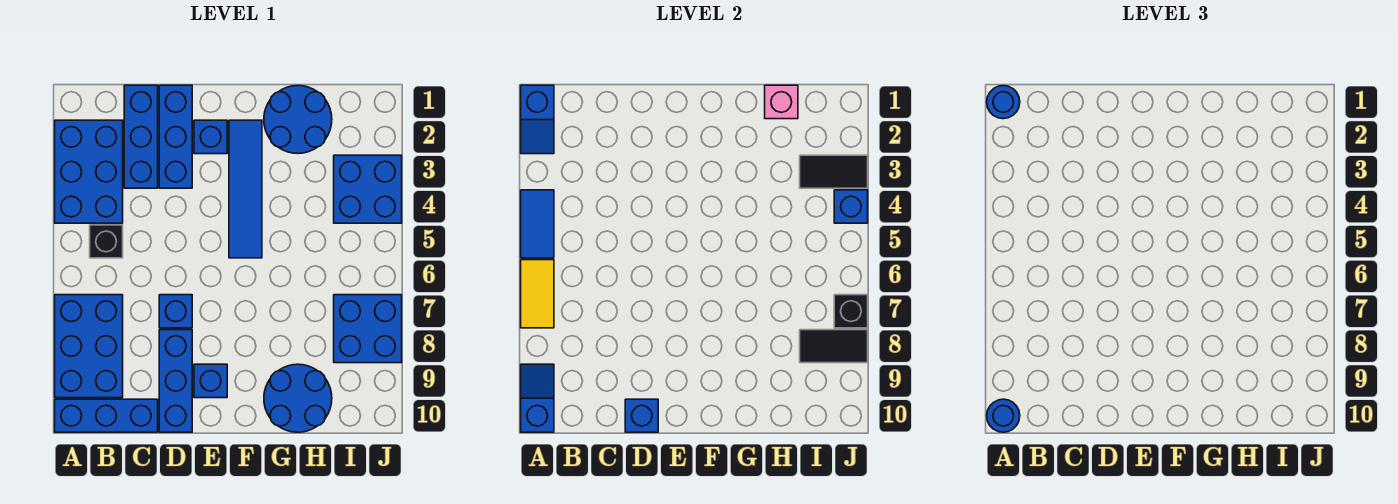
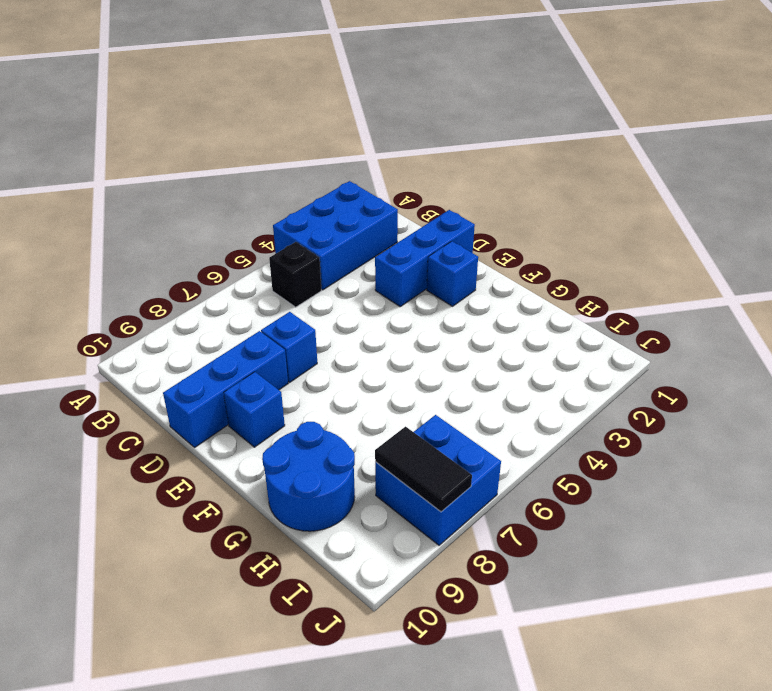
none -> blue 2x3 brick [55,295,123,398]
none -> blue 1x3 brick [55,399,158,432]
none -> blue 1x3 brick [124,85,158,188]

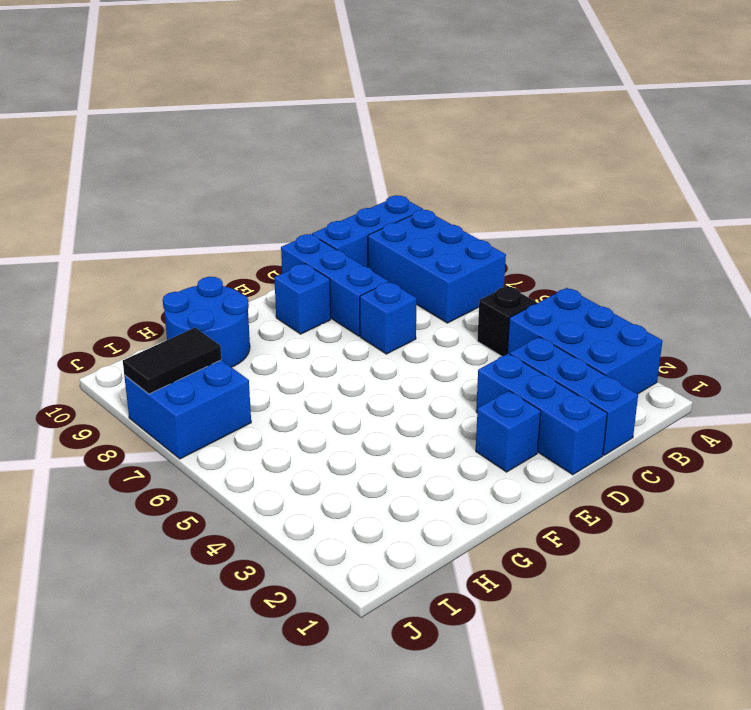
none -> blue 1x4 tile [229,120,262,258]
none -> blue 2x2 round brick [264,86,332,154]
none -> blue 2x2 brick [334,155,402,223]

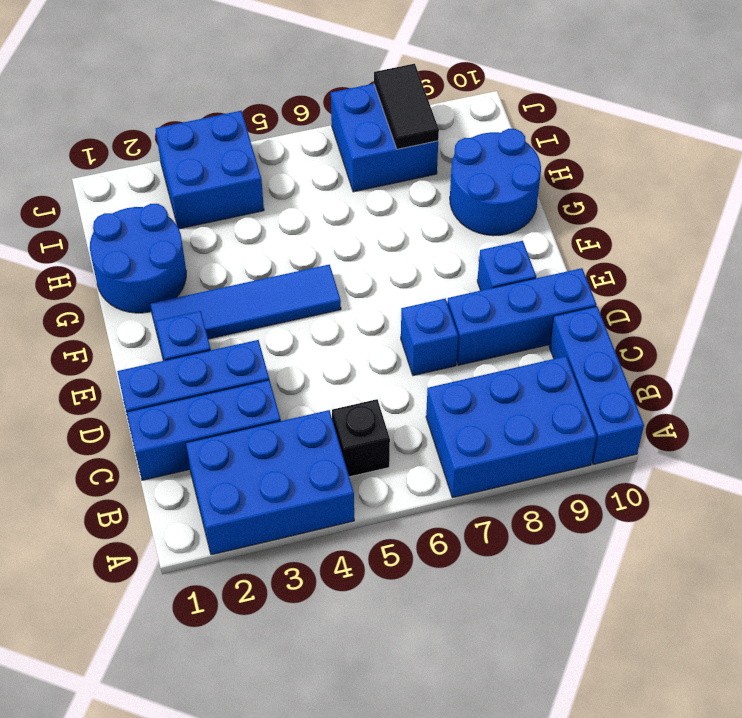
none -> blue 1x2 slope [521,85,554,154]
none -> blue 1x2 tile [521,190,554,258]
none -> yellow 1x2 tile [521,260,554,328]

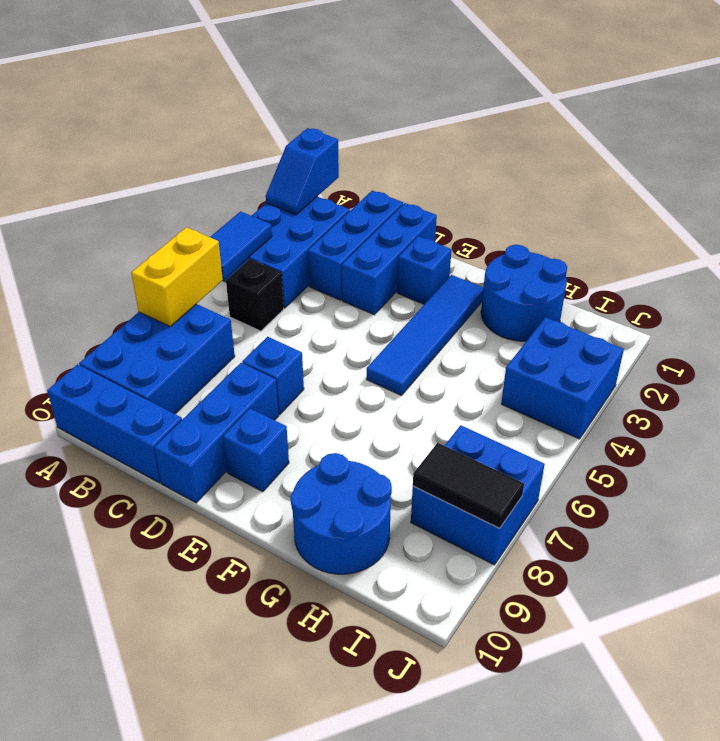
yellow 1x2 brick [131,227,223,327] -> yellow 1x2 tile [521,260,554,328]
none -> blue 1x2 slope [521,364,554,432]
none -> blue 1x1 brick [625,399,658,432]
none -> pink 1x1 brick [765,85,798,119]

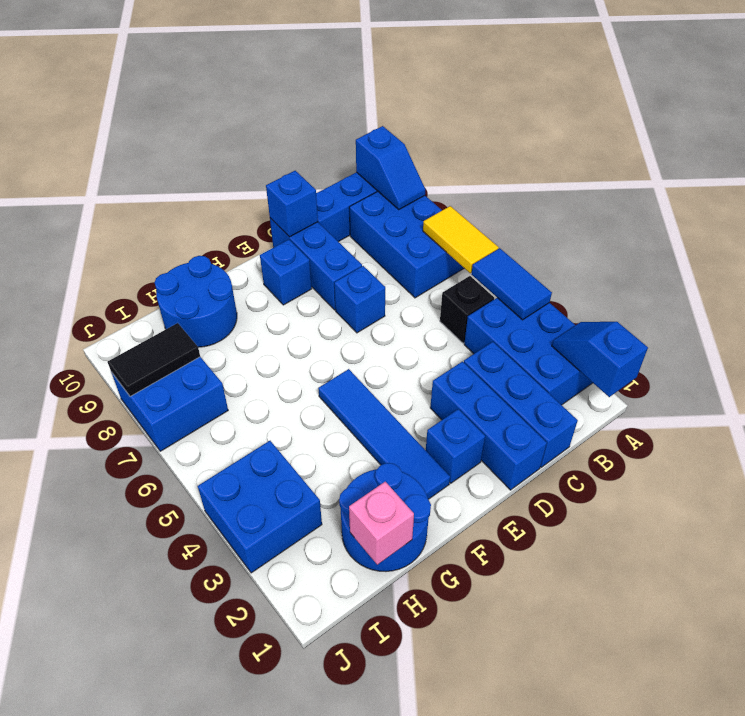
none -> black 1x2 tile [800,155,868,188]
none -> blue 1x1 brick [834,190,868,223]
none -> black 1x1 brick [834,295,868,328]

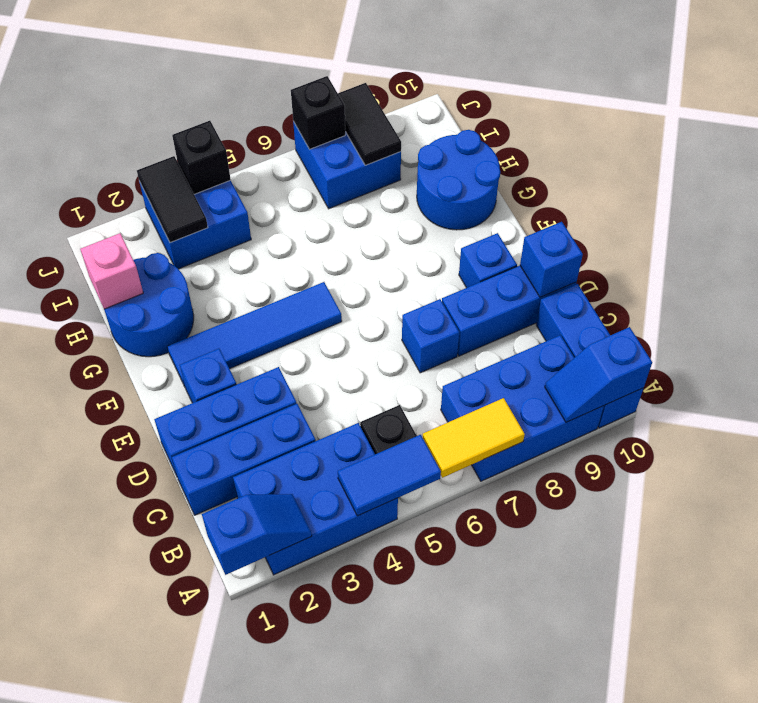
black 1x1 brick [172,121,231,194] -> blue 1x1 brick [834,190,868,223]
none -> blue 1x1 round brick [987,86,1020,119]
none -> blue 1x1 round brick [987,399,1020,432]

